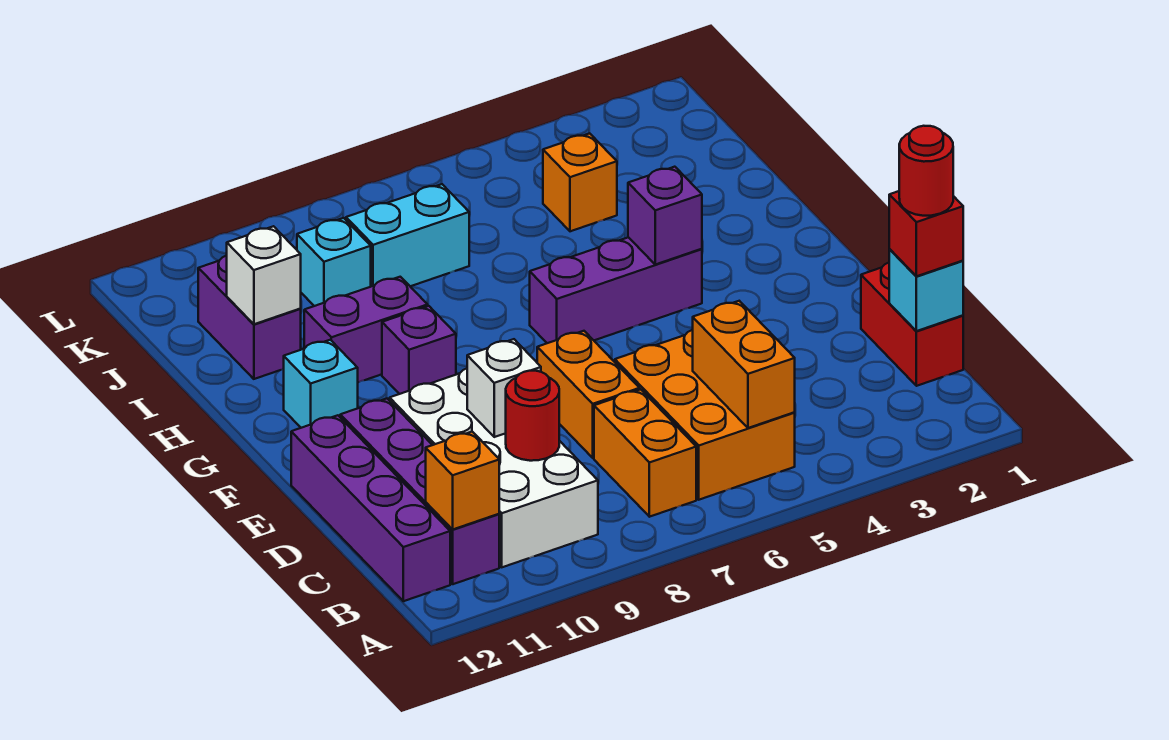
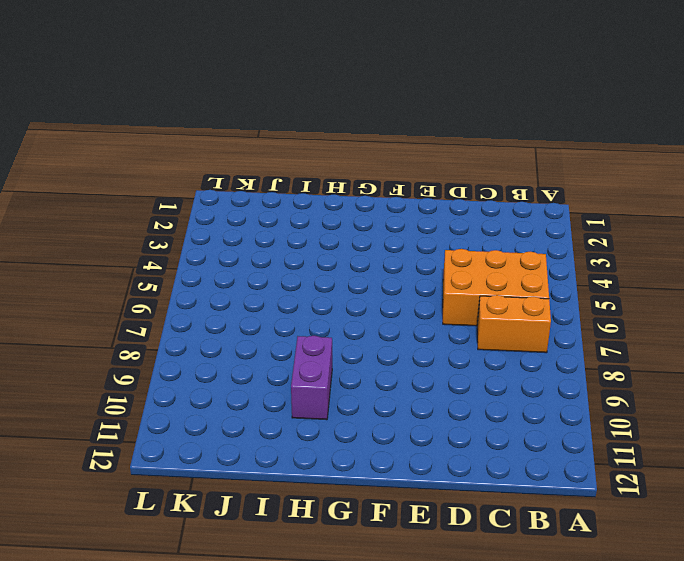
none -> white 2x4 brick [390,368,598,567]
none -> purple 1x4 brick [340,399,499,584]
none -> purple 1x4 brick [291,415,450,601]

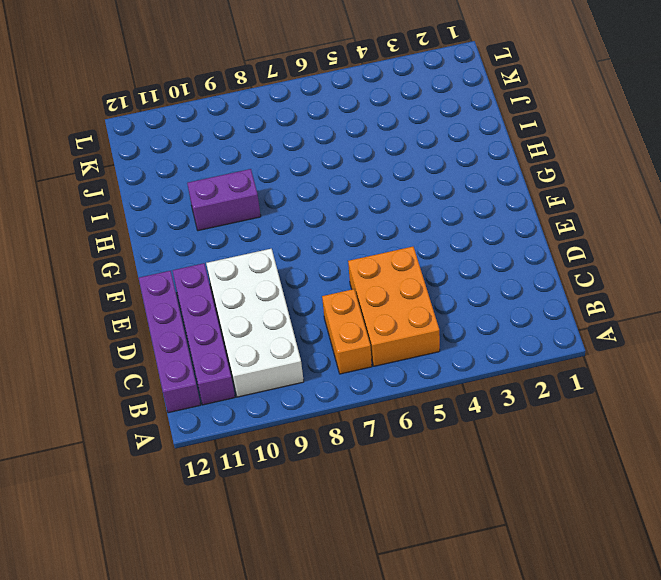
none -> red 1x2 brick [861,263,963,386]
none -> orange 1x2 brick [537,331,640,458]
none -> purple 1x3 brick [530,237,702,343]

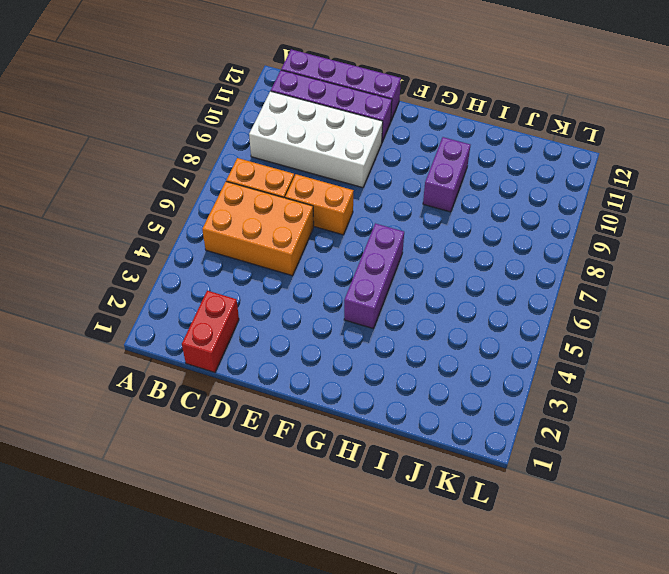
red 1x2 brick [182,291,239,372] -> red 1x2 brick turned to [861,263,963,386]
none -> purple 1x1 brick [382,306,456,394]
none -> cyan 1x1 brick [284,340,358,428]
none -> purple 1x2 brick [198,255,301,379]

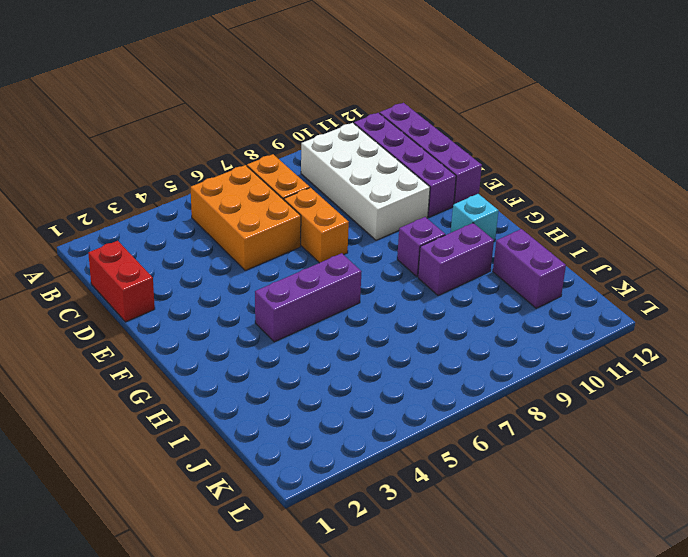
none -> orange 1x1 brick [543,133,617,231]
none -> cyan 1x2 brick [346,184,469,286]
none -> cyan 1x1 brick [297,218,371,306]

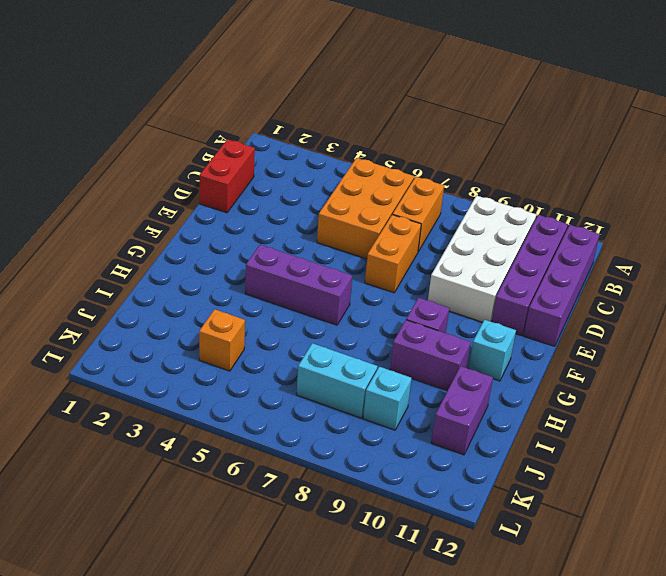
none -> orange 1x2 brick [693,301,795,428]
none -> orange 1x1 brick [426,432,499,530]
none -> cyan 1x1 brick [889,249,963,331]

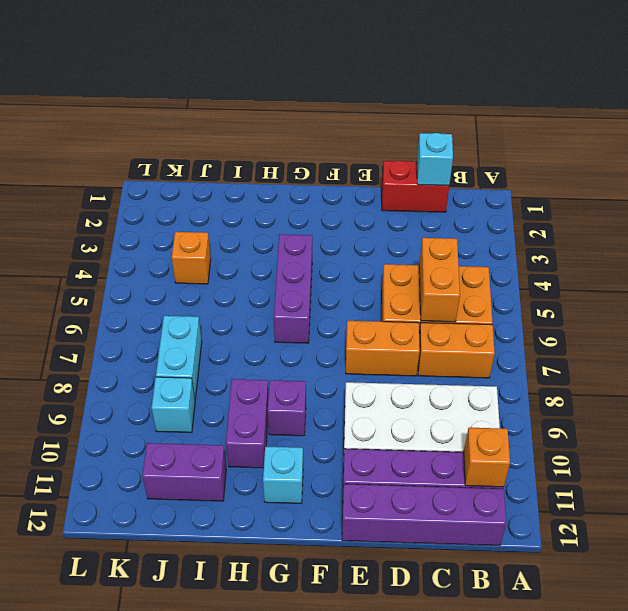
orange 1x2 brick [419,238,460,322] -> orange 1x2 brick turned to [693,301,795,428]
none -> red 1x1 round brick [506,371,559,461]
none -> white 1x1 brick [467,339,541,437]
none -> purple 1x1 brick [628,167,702,265]

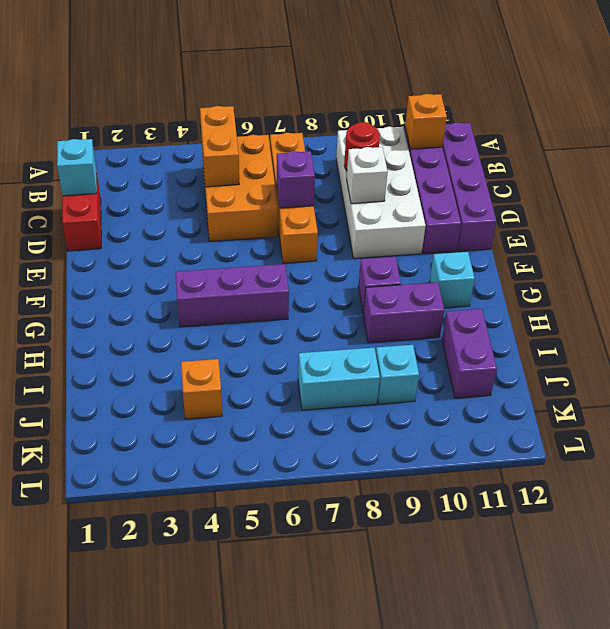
purple 1x1 brick [276,151,315,208] -> purple 1x1 brick moved to [628,167,702,265]
none -> white 1x1 brick [227,226,301,324]
none -> red 1x1 brick [889,191,963,276]
none -> red 1x1 round brick [899,126,953,216]

